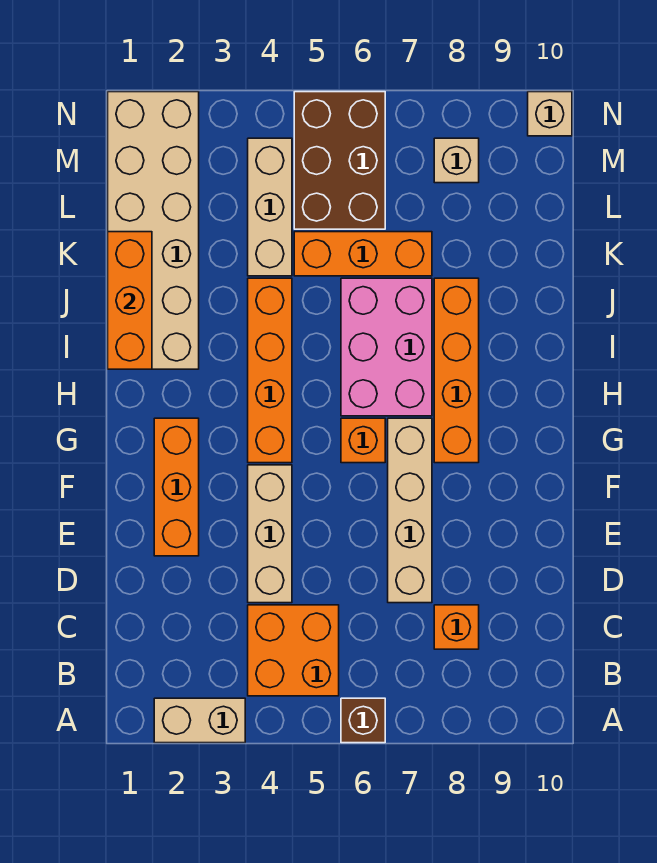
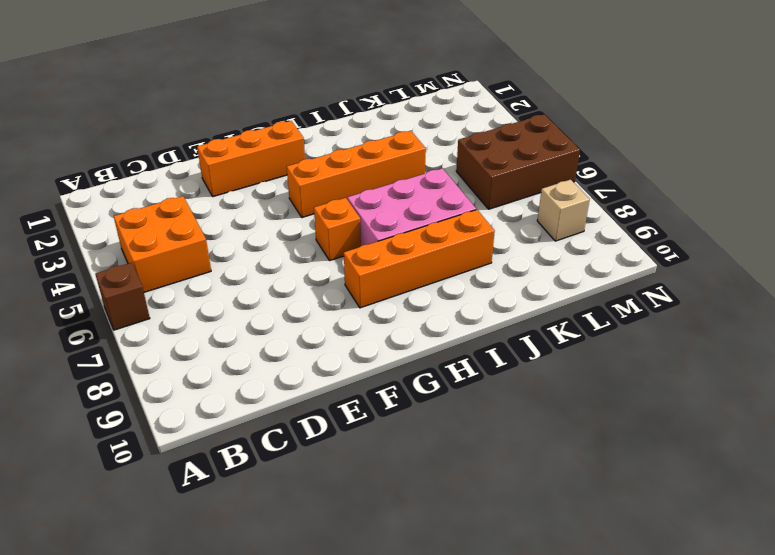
none -> tan 1x2 brick [154,698,245,743]
none -> orange 1x1 brick [434,605,479,649]
none -> tan 1x3 brick [248,465,292,603]

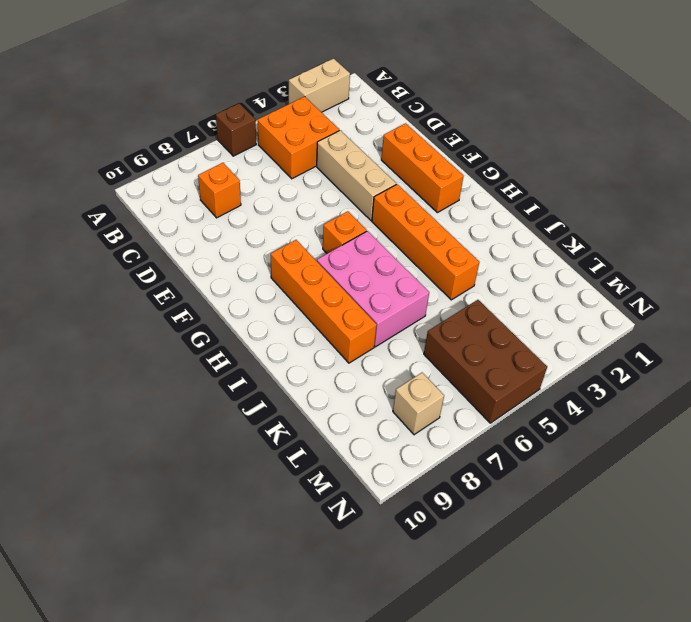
none -> tan 1x4 brick [388,418,432,603]
none -> tan 2x6 brick [108,92,199,369]
none -> tan 1x3 brick [248,138,292,276]

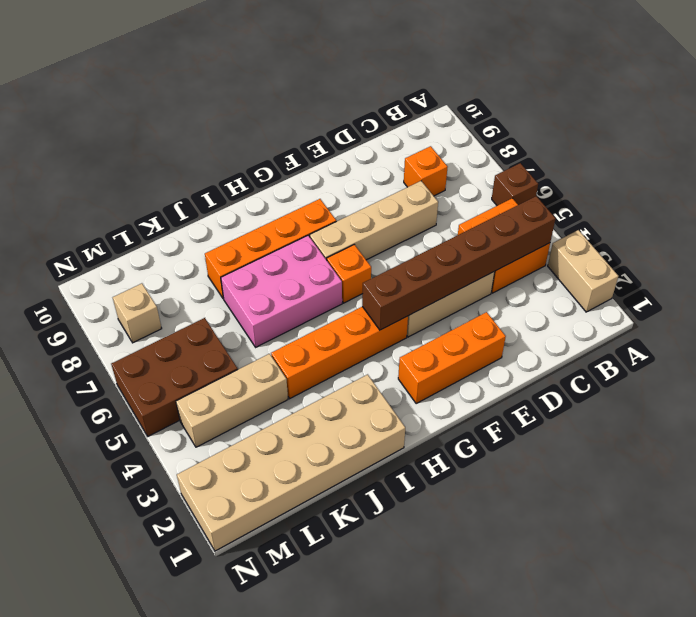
brown 1x6 brick [362,196,555,330] -> none
none -> orange 1x3 brick [294,232,432,276]
none -> tan 1x1 brick [528,92,572,136]
none -> orange 1x3 brick [108,232,152,369]

